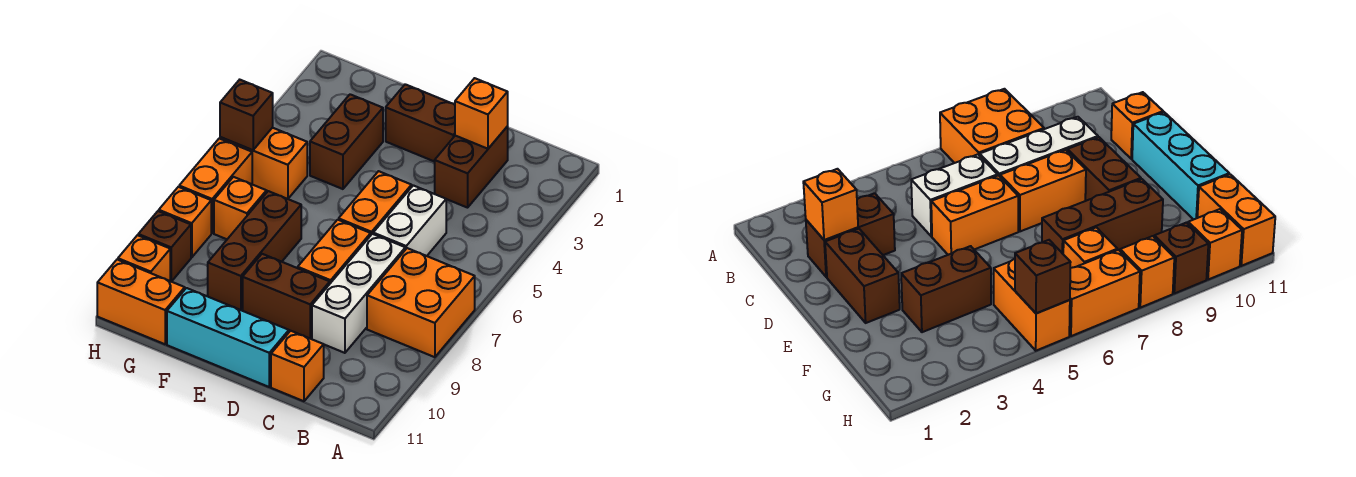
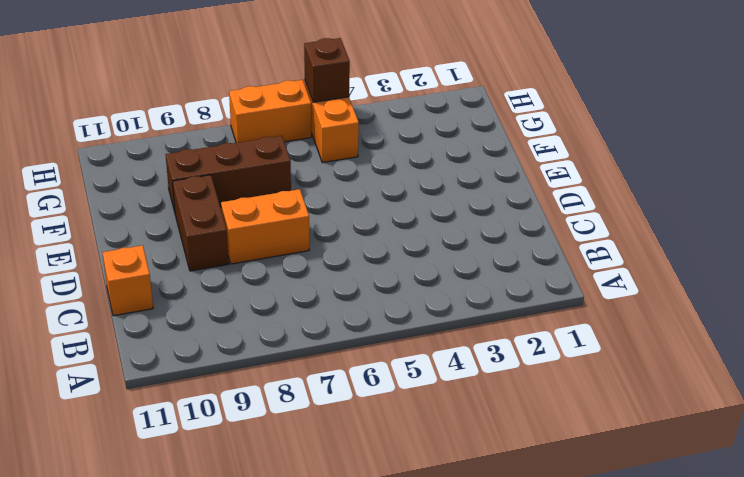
none -> orange 2x2 brick [367,248,475,357]
none -> brown 1x2 brick [435,127,508,208]
none -> white 1x2 brick [373,185,446,256]

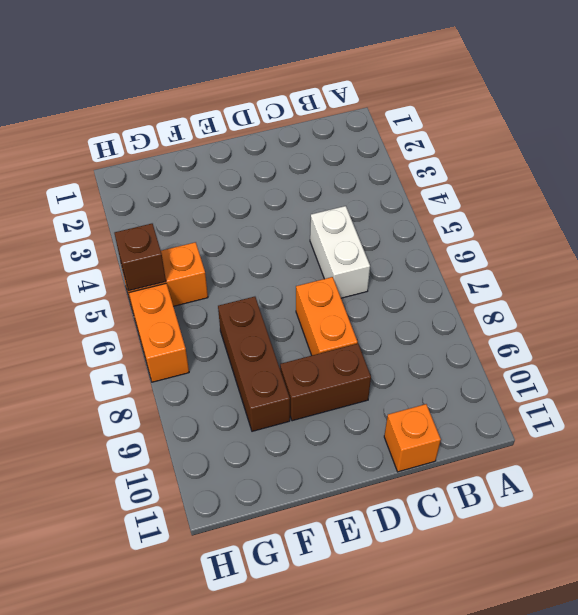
none -> orange 2x2 brick [367,248,475,357]
none -> brown 1x2 brick [435,127,508,208]
none -> white 1x3 brick [312,234,405,353]

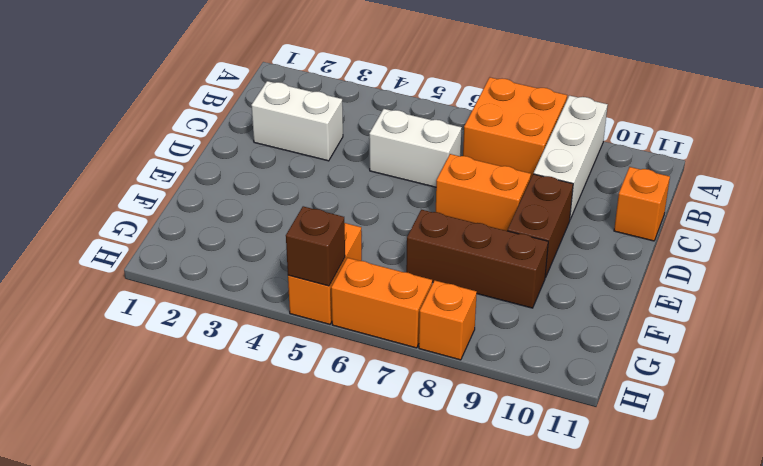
white 1x3 brick [534,95,608,219] -> white 1x3 brick turned to [312,234,405,353]
white 1x2 brick [251,81,343,161] -> brown 1x2 brick [435,127,508,208]
none -> brown 1x2 brick [386,84,455,162]
none -> orange 1x2 brick [339,171,412,235]
none -> cyan 1x3 brick [167,288,289,387]

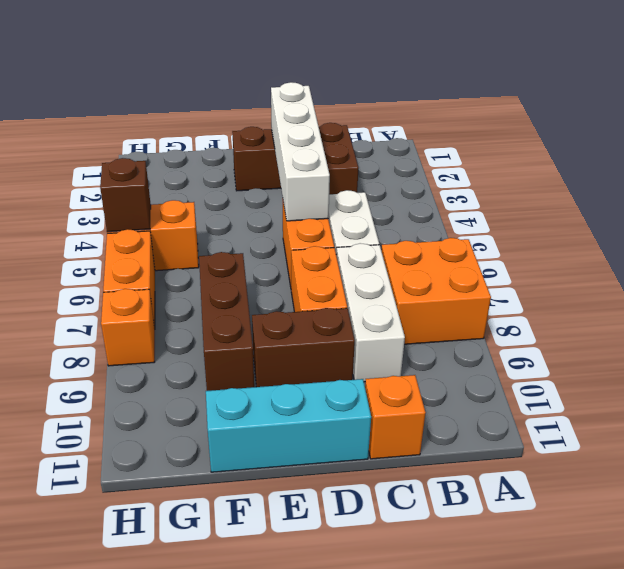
white 1x4 brick [271,82,330,221] -> none
none -> brown 1x2 brick [310,94,383,189]
none -> orange 1x1 brick [214,177,266,239]
none -> orange 1x2 brick [97,260,185,344]

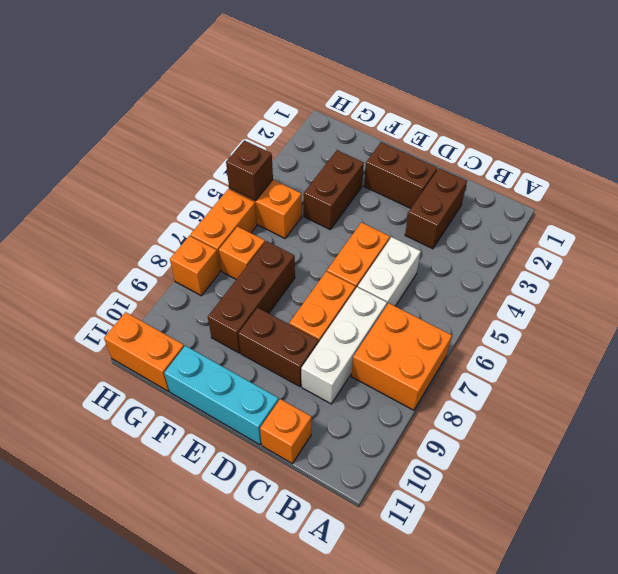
none -> brown 1x1 brick [138,211,191,282]
none -> orange 1x1 brick [118,235,170,281]
none -> orange 1x1 brick [455,78,508,149]

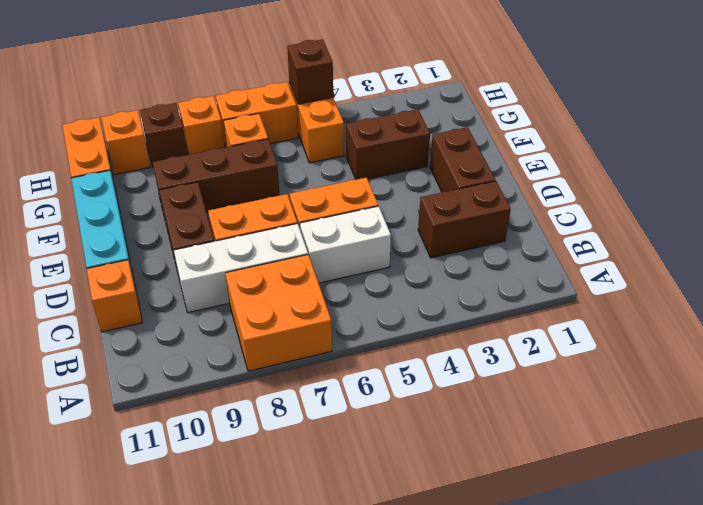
none -> orange 1x1 brick [455,78,508,149]

